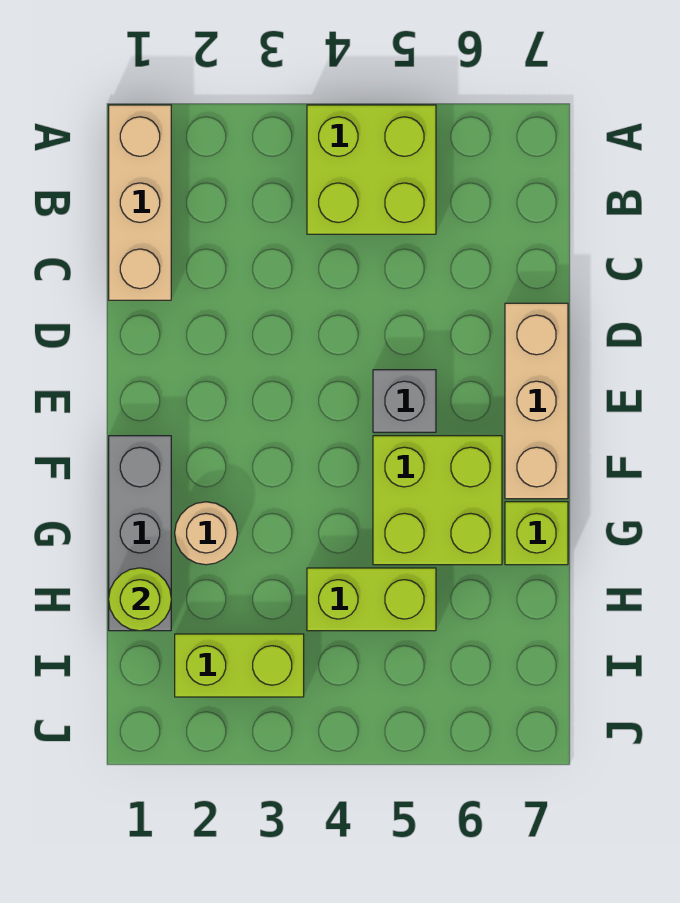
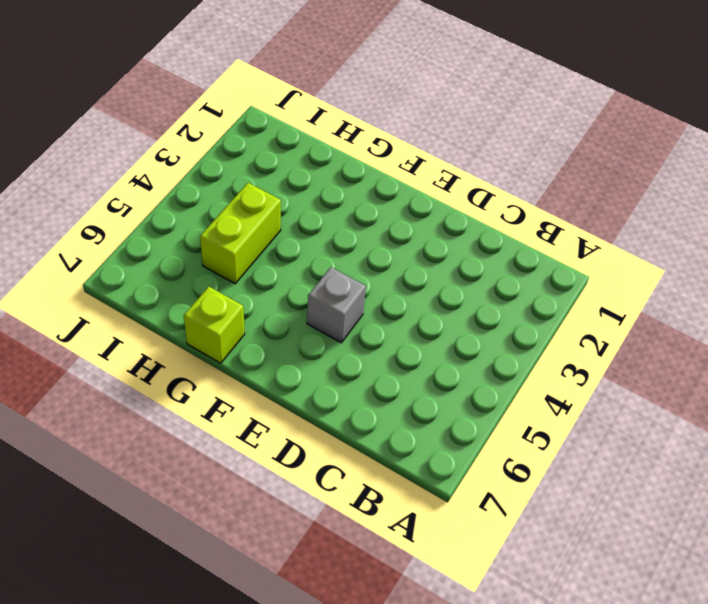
none -> tan 1x3 brick [109,105,171,300]
none -> lime 2x2 brick [307,105,436,234]

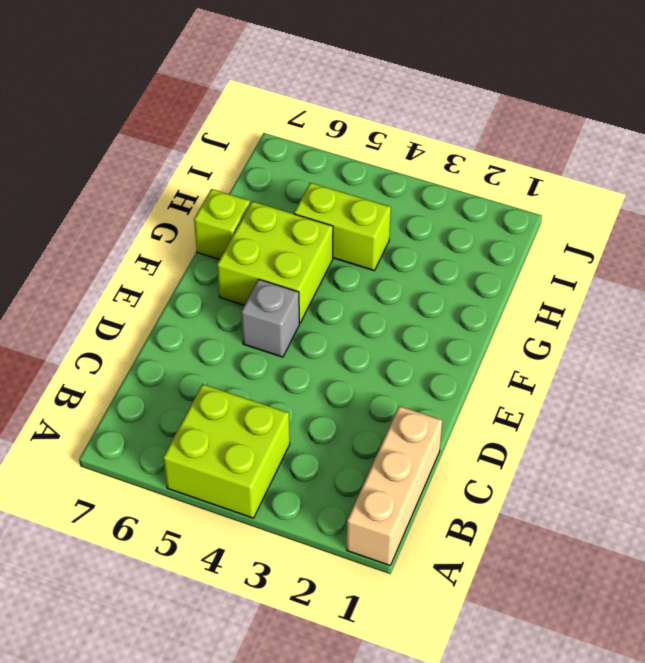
none -> tan 1x3 brick [505,303,568,499]
none -> grey 1x3 brick [109,436,171,631]

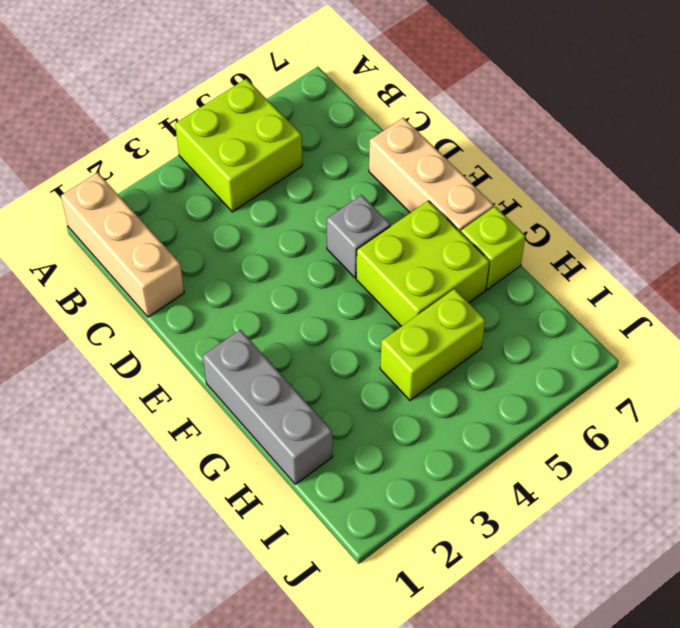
none -> tan 1x1 round brick [175,502,238,565]
none -> lime 1x2 brick [175,634,304,697]

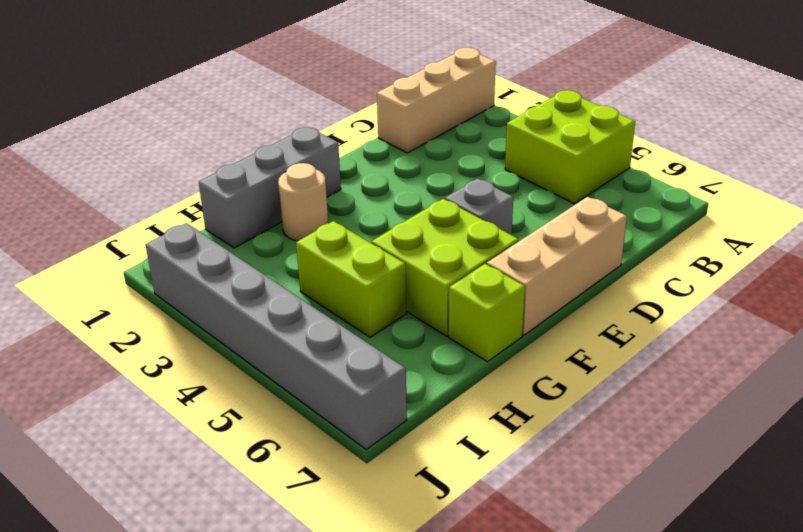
grey 1x6 brick [146,223,407,449] -> none
none -> lime 1x2 brick [175,634,304,697]
none -> lime 1x1 round brick [109,568,171,631]

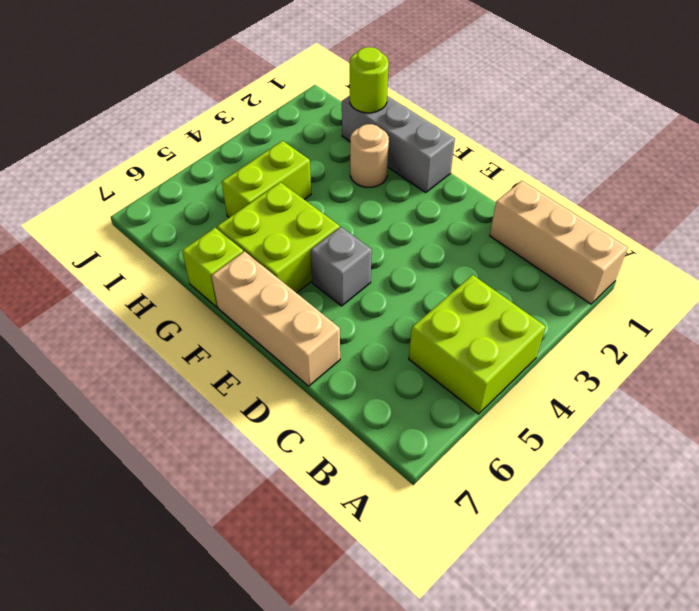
none -> lime 1x2 brick [175,634,304,697]

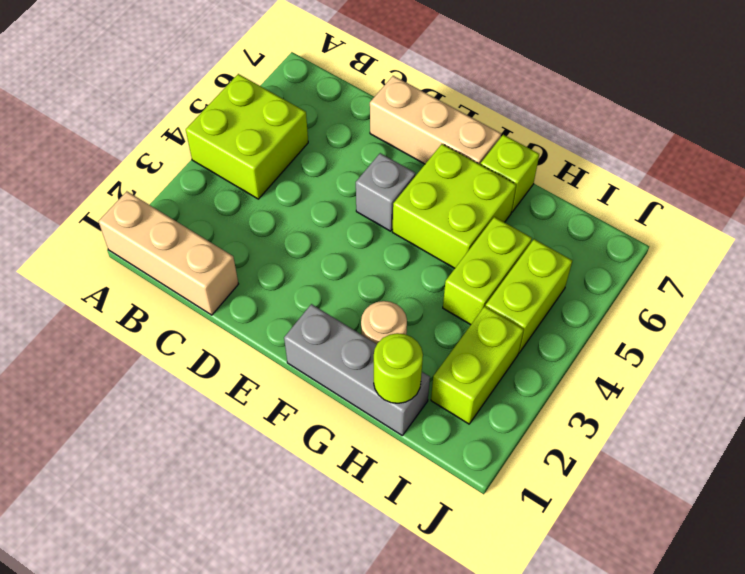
lime 1x2 brick [486,239,572,353] -> none

